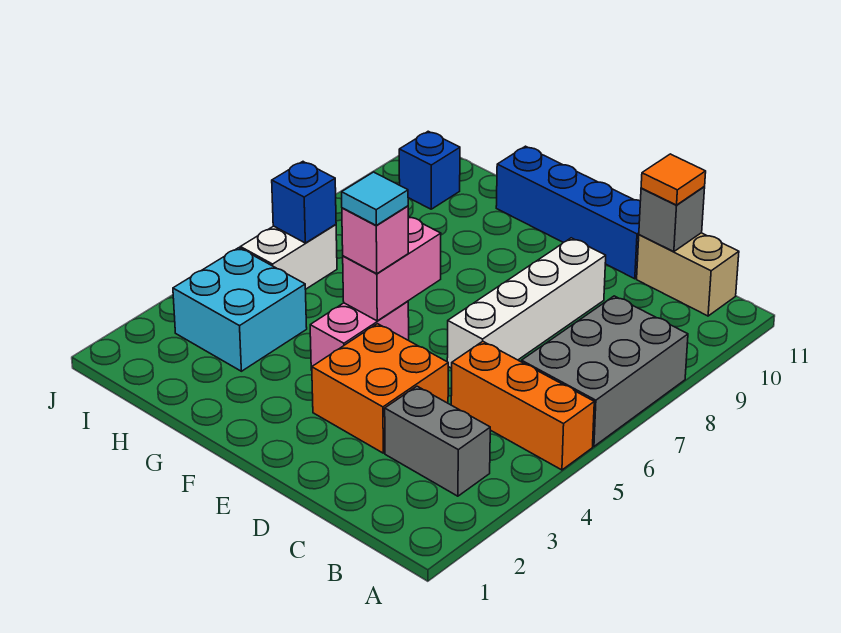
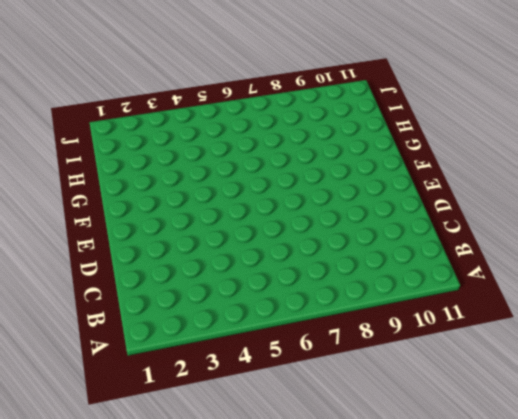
none -> orange 1x3 brick [451,341,594,470]
none -> grey 2x3 brick [521,296,688,446]
none -> grey 1x2 brick [385,386,490,496]

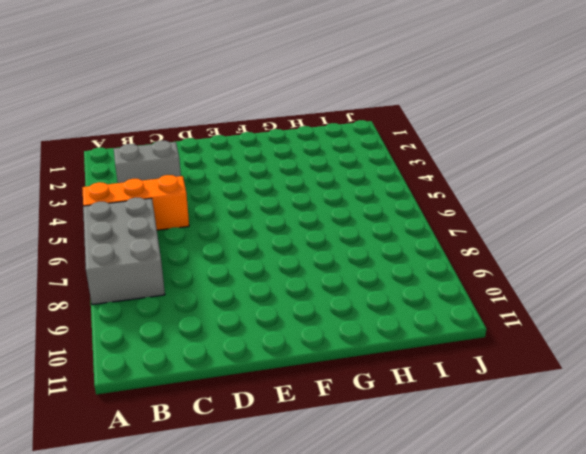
none -> tan 1x2 brick [637,233,739,316]
none -> orange 2x2 brick [312,324,448,453]
none -> white 1x4 brick [447,238,606,368]

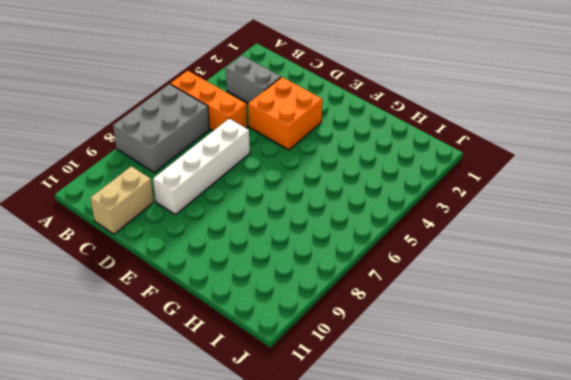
tan 1x2 brick [90,166,154,234] -> tan 1x2 brick turned to [637,233,739,316]
none -> blue 1x4 brick [496,146,640,279]
none -> pink 1x2 brick [310,301,409,370]
none -> cyan 2x2 brick [173,248,307,371]

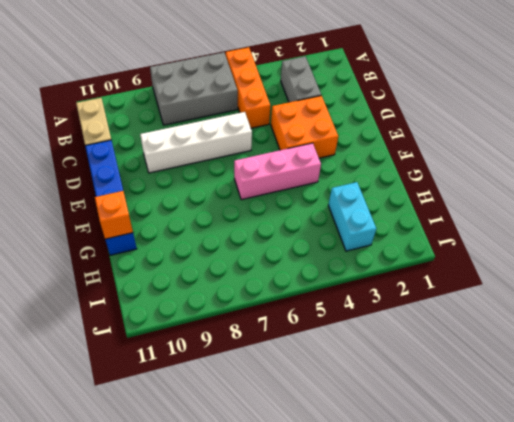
pink 1x3 brick [234,143,321,200] -> pink 1x2 brick [310,301,409,370]
orange 1x1 brick [95,191,133,239] -> none
cyan 1x2 brick [328,182,376,251] -> cyan 2x2 brick [173,248,307,371]
none -> white 1x2 brick [240,224,337,289]
none -> blue 1x1 brick [399,131,460,209]
none -> grey 1x1 brick [639,187,705,252]

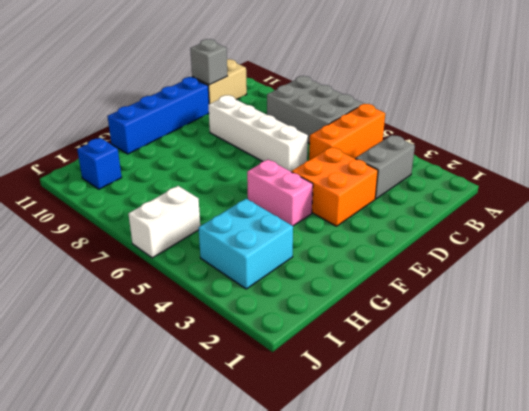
white 1x2 brick [129,186,200,258] -> white 1x2 brick turned to [240,224,337,289]
none -> pink 1x2 brick [343,216,441,321]
none -> blue 1x1 brick [272,162,336,243]
none -> orange 1x1 tile [641,154,706,205]

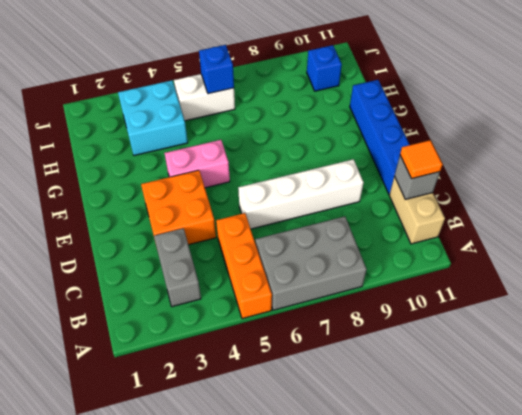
none -> pink 1x2 brick [343,216,441,321]
none -> pink 1x1 brick [342,206,408,274]
none -> cyan 1x1 tile [342,172,408,225]

